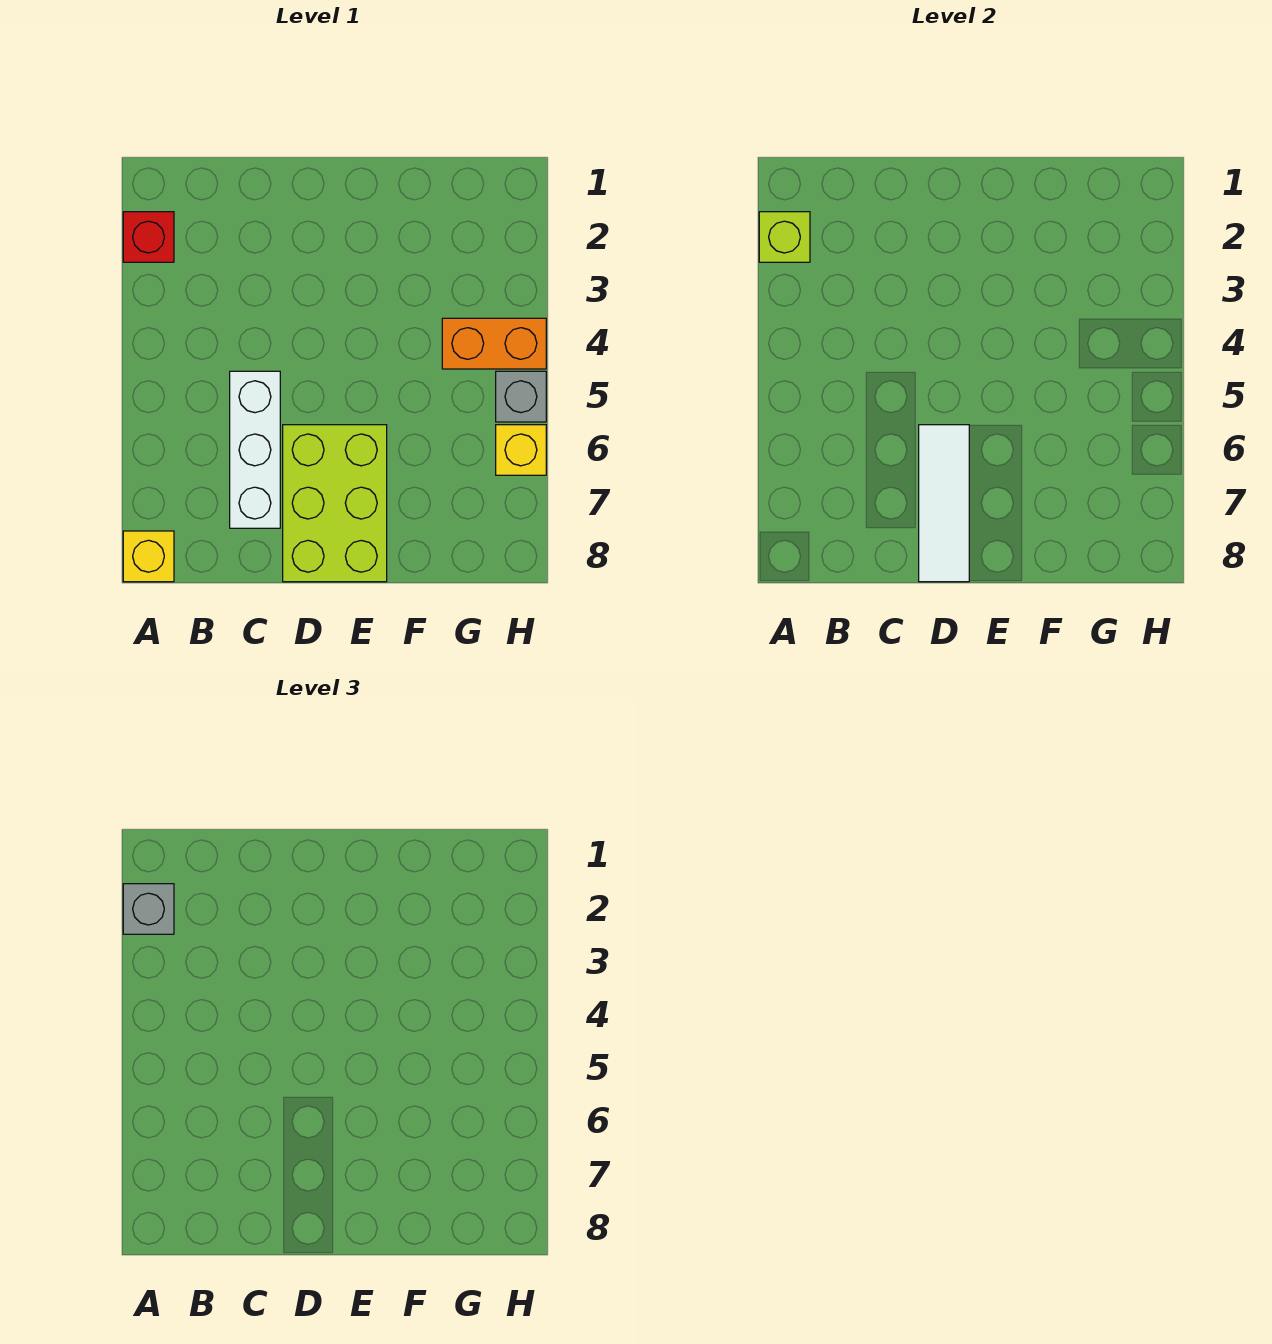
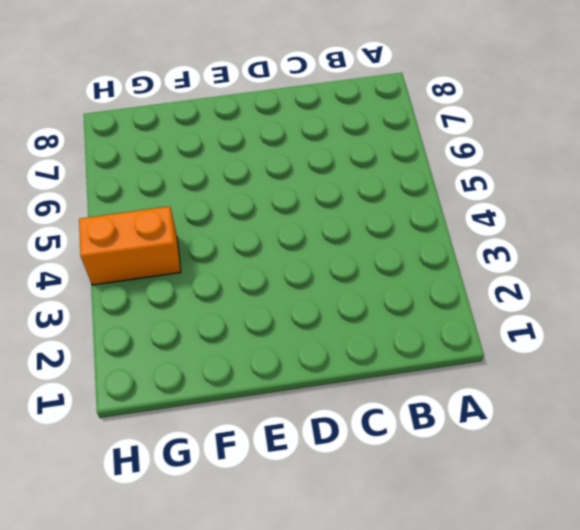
none -> red 1x1 brick [123,212,174,262]
none -> yellow 1x1 brick [123,531,174,582]

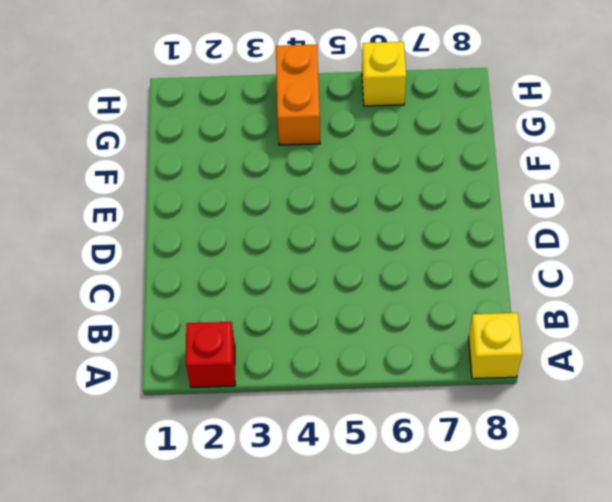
none -> white 1x3 brick [230,371,280,528]
none -> lime 2x3 brick [283,425,387,582]

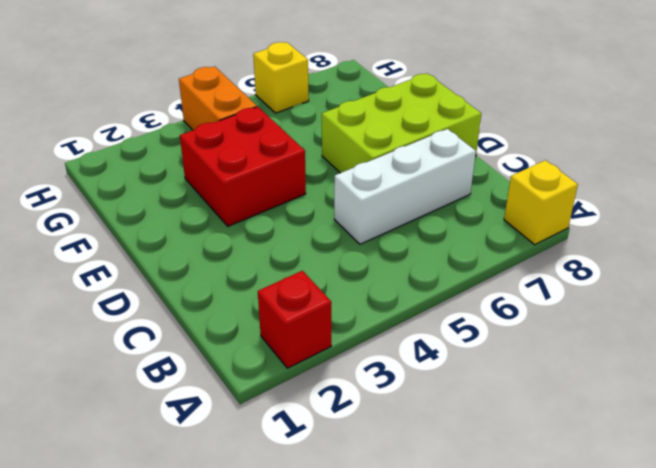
red 2x2 brick [180,107,306,226] -> none
none -> grey 1x1 brick [496,371,546,422]
none -> lime 1x1 brick [759,212,810,262]

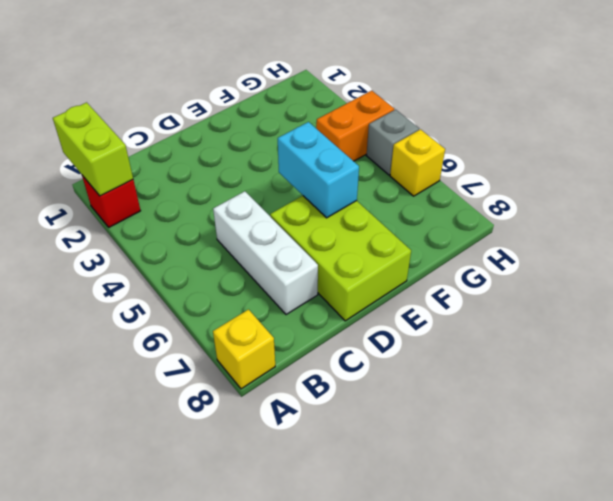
lime 1x2 brick [53,102,133,196] -> lime 1x1 brick [759,212,810,262]
cyan 1x2 brick [278,122,359,218] -> none
none -> white 1x3 tile [919,425,969,582]
none -> grey 1x1 brick [123,884,174,934]

